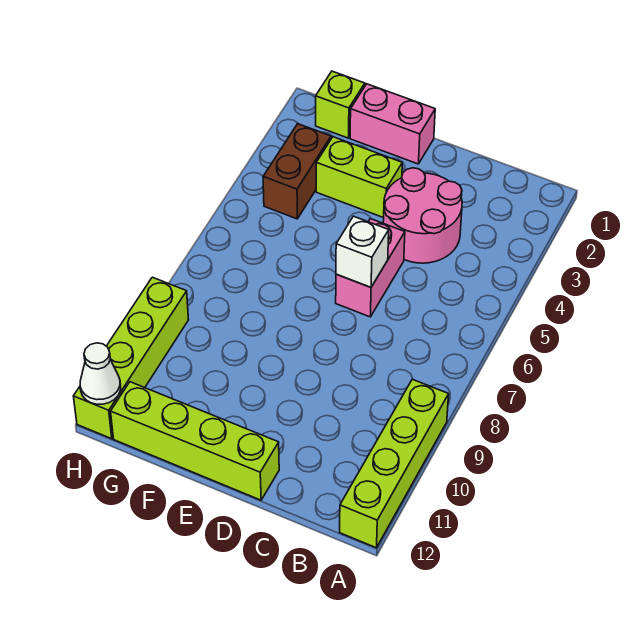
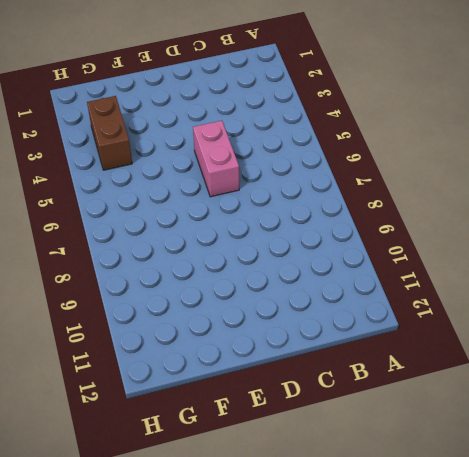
none -> lime 1x4 brick [340,379,449,548]
none -> pink 2x2 round brick [383,168,462,263]

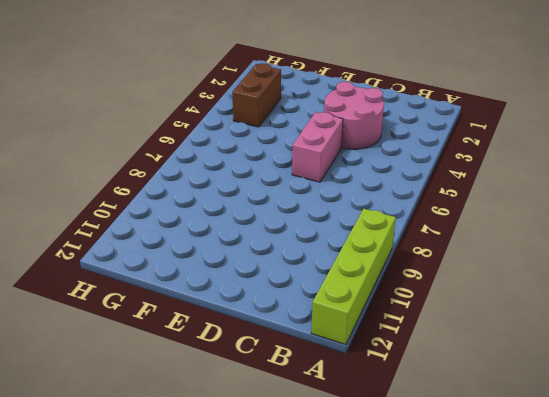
none -> lime 1x4 brick [111,382,279,500]
none -> pink 1x2 brick [350,84,435,164]

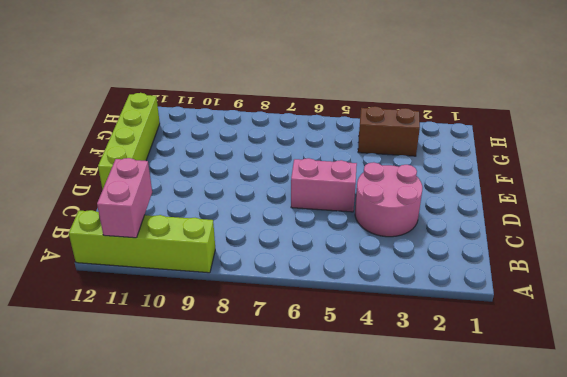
pink 1x2 brick [97,158,152,238] -> pink 1x2 brick moved to [350,84,435,164]
none -> lime 1x2 brick [316,137,402,218]
none -> lime 1x1 brick [316,71,365,138]

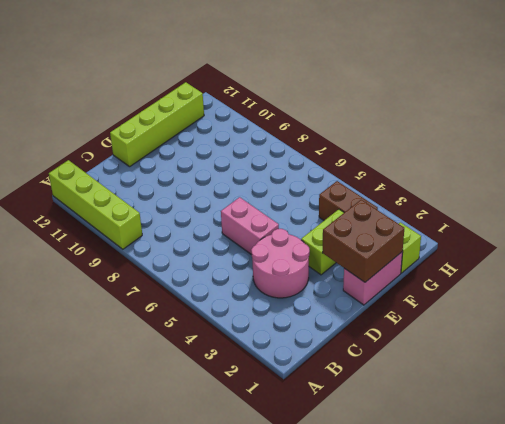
brown 2x2 brick [323,200,404,282] -> none
none -> lime 1x4 brick [73,277,189,439]
none -> white 1x1 brick [336,216,389,287]

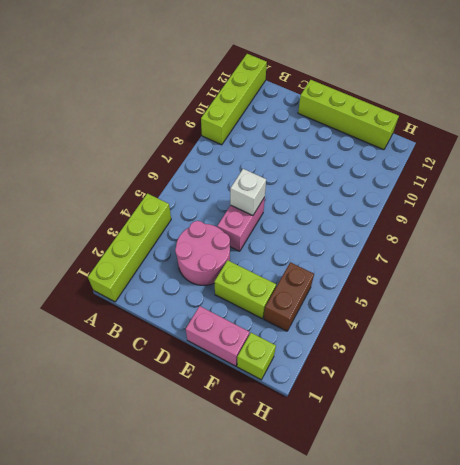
lime 1x4 brick [88,194,171,302] -> lime 1x4 brick moved to [73,277,189,439]
none -> white 1x1 cone [80,343,121,404]

